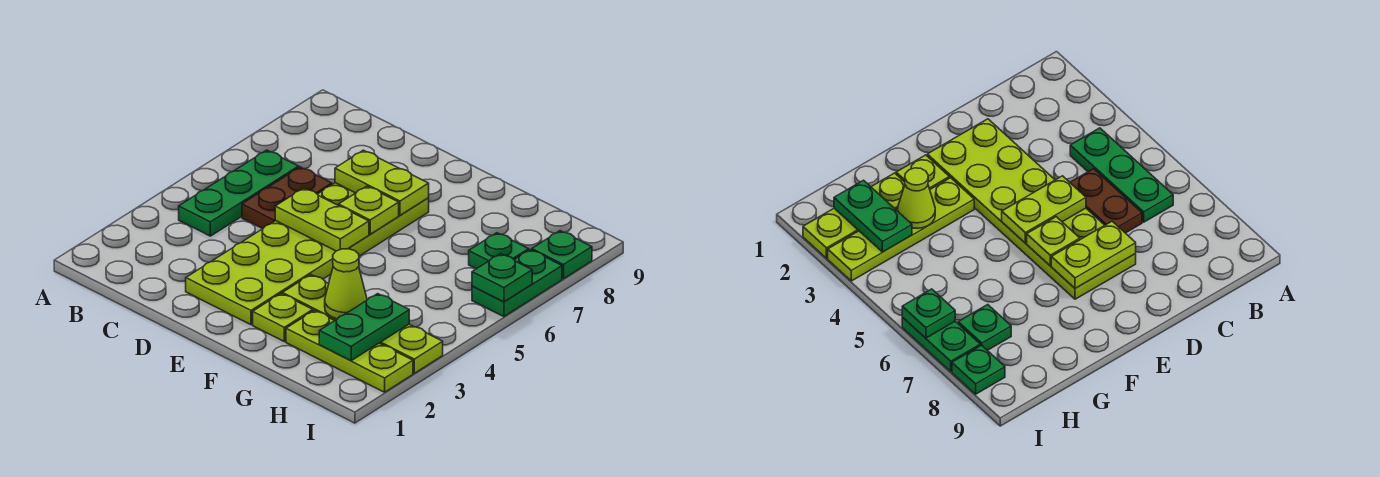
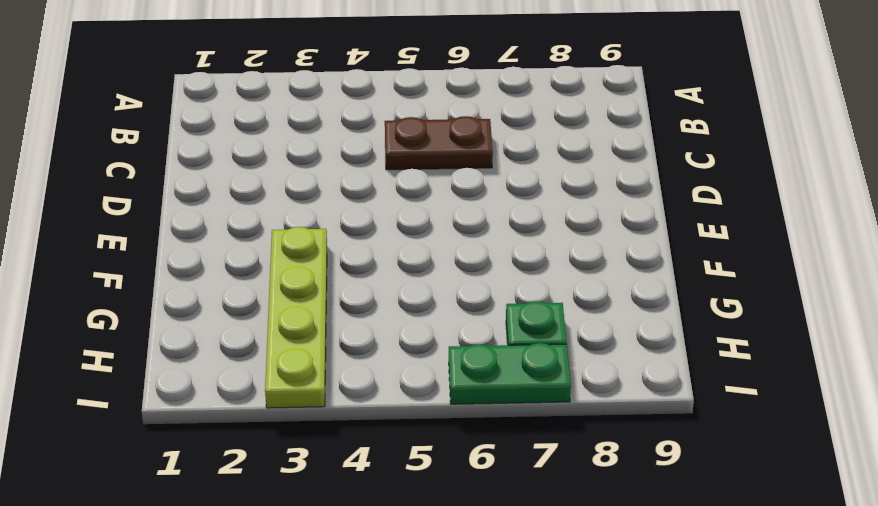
none -> green 1x3 plate [179,150,299,236]
none -> lime 2x6 plate [186,183,429,325]
none -> lime 1x1 plate [253,294,313,342]

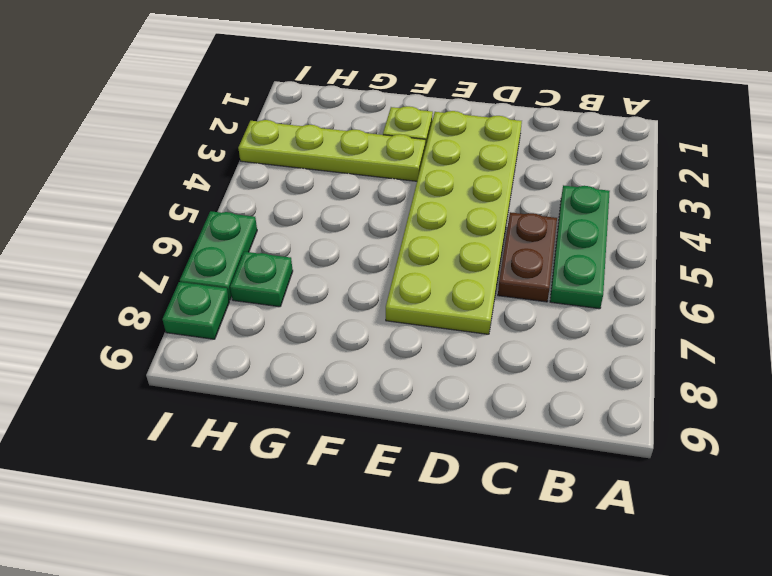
none -> lime 1x3 plate [286,310,413,392]
none -> lime 1x2 plate [275,188,369,251]
none -> lime 1x2 plate [335,150,429,215]

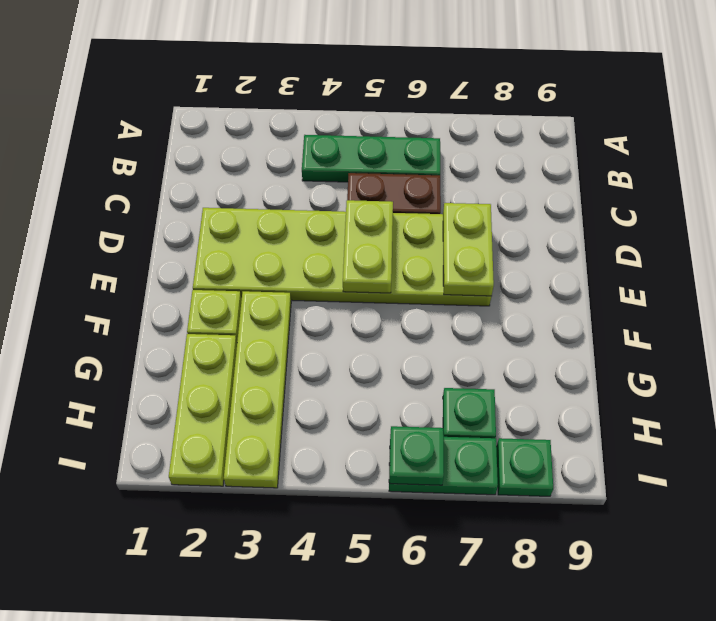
none -> lime 1x1 plate [339,186,399,234]
none -> lime 1x1 cone [325,249,367,319]
none -> green 1x2 plate [319,294,409,360]

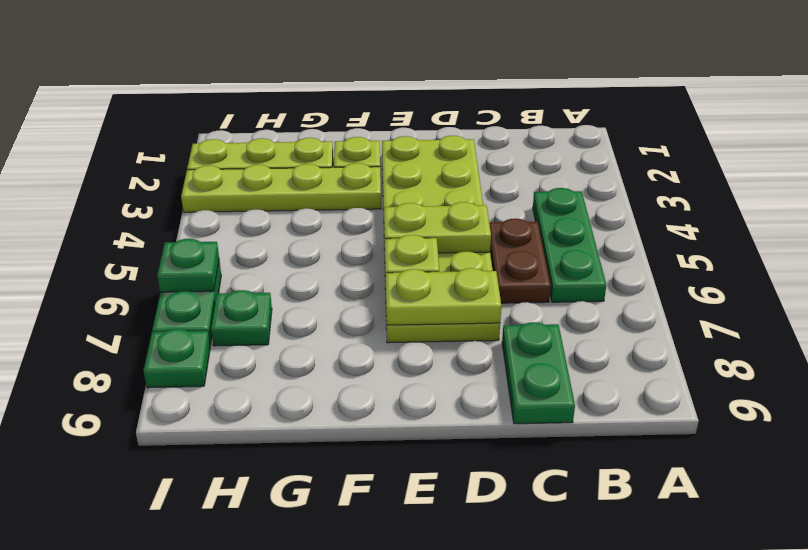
green 1x2 plate [502,322,575,424] -> green 1x2 plate moved to [319,294,409,360]
none -> lime 1x1 cone [325,249,367,319]

